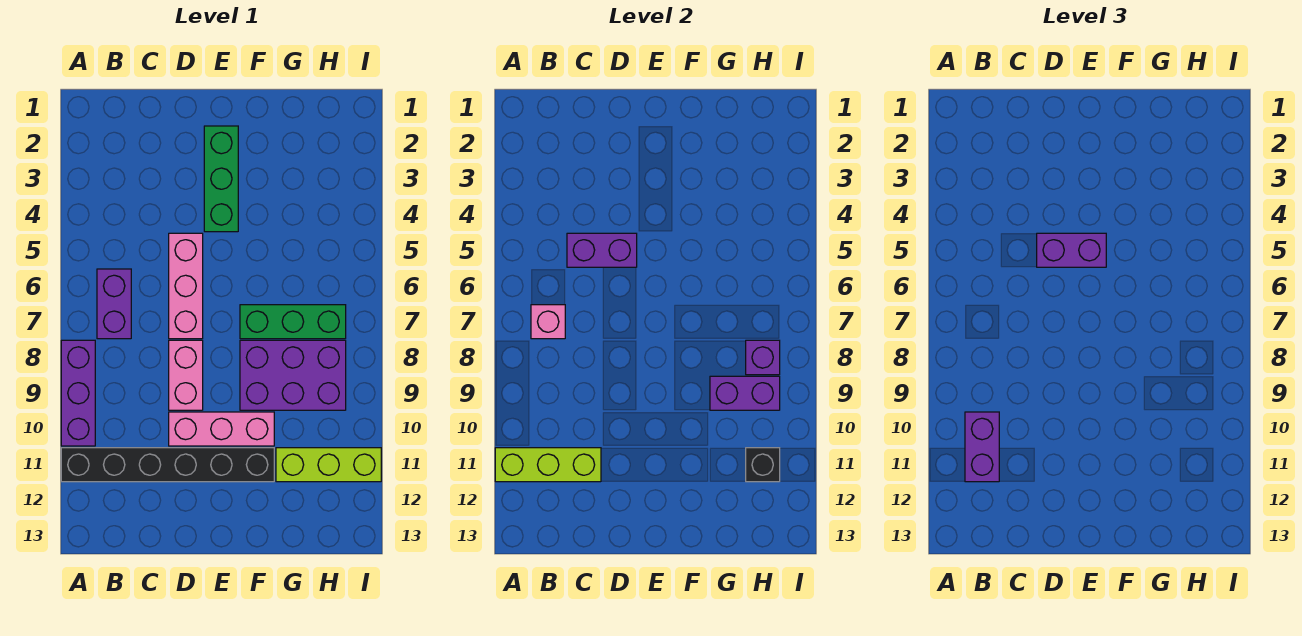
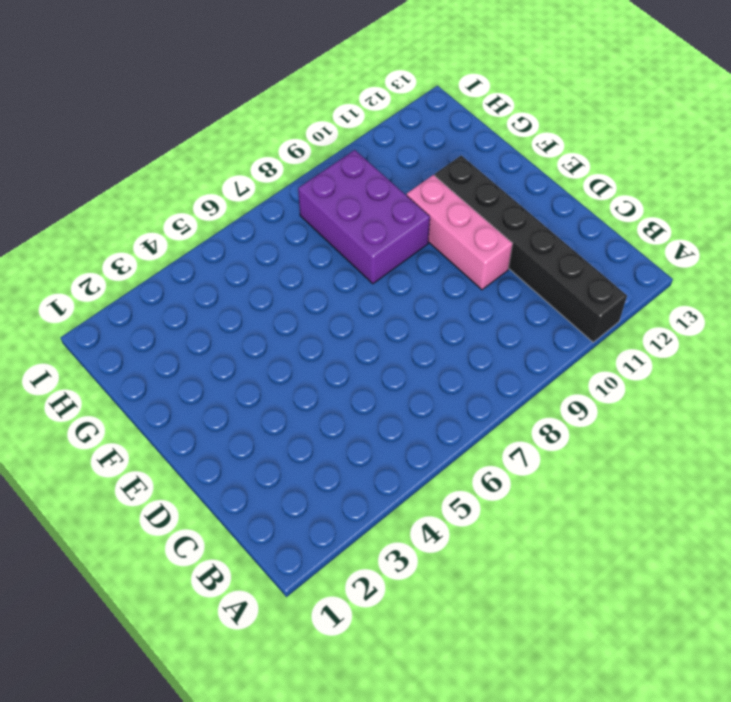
none -> purple 1x3 brick [61,340,95,446]
none -> purple 1x2 brick [97,269,131,339]
none -> pink 1x3 brick [169,233,203,339]

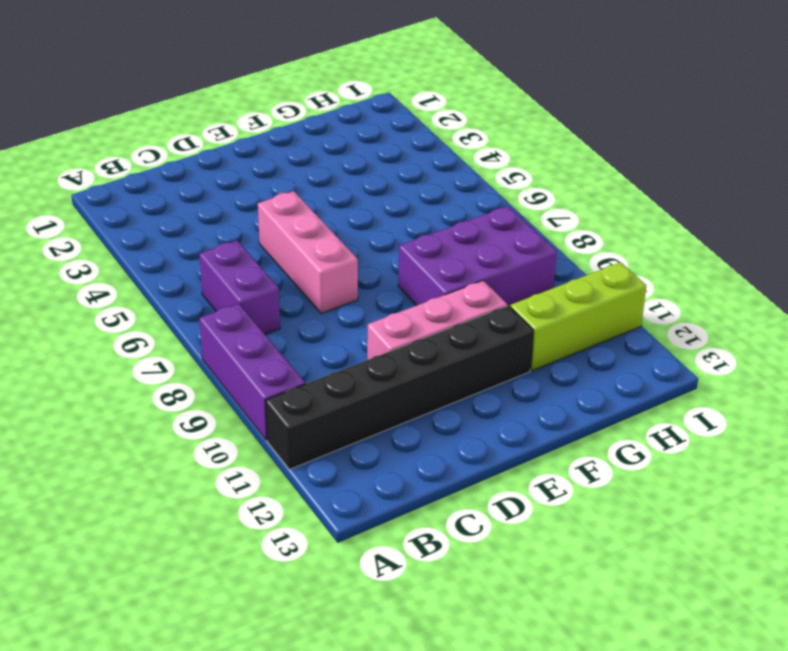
none -> pink 1x2 brick [169,340,203,410]
none -> green 1x3 brick [204,126,238,232]
none -> green 1x3 brick [240,305,346,339]

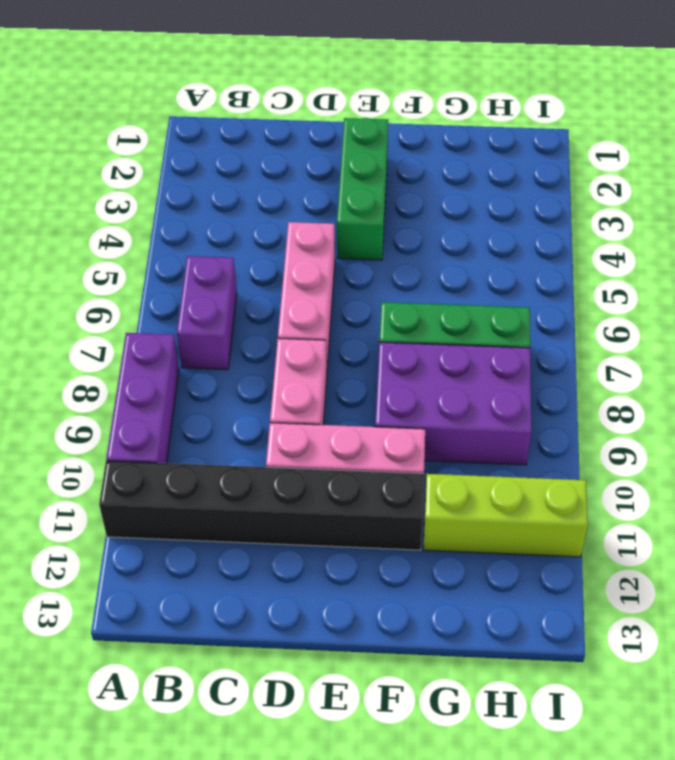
none -> lime 1x3 brick [495,448,601,482]
none -> pink 1x1 brick [531,305,565,339]
none -> purple 1x2 brick [567,233,637,267]

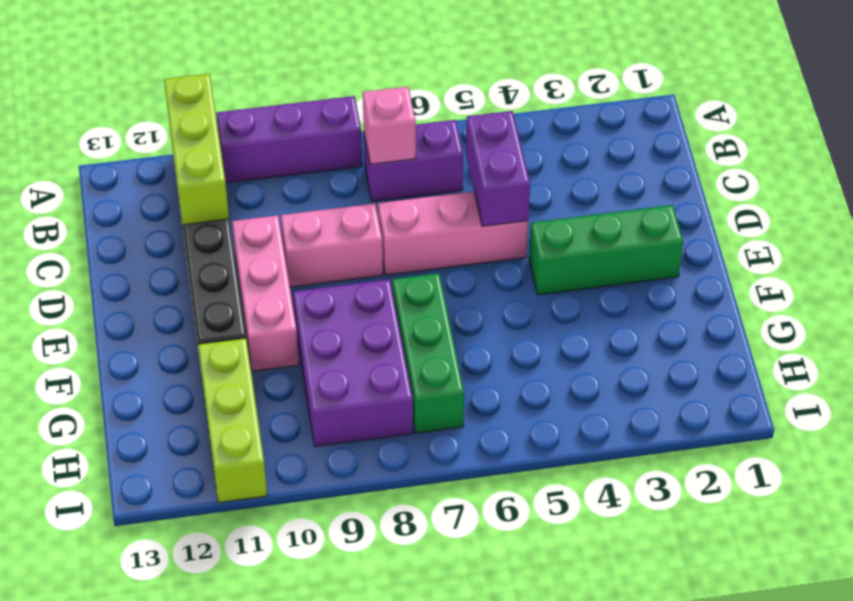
none -> purple 1x2 brick [710,376,780,410]
none -> purple 1x1 brick [746,340,780,375]
none -> black 1x1 brick [746,448,780,482]

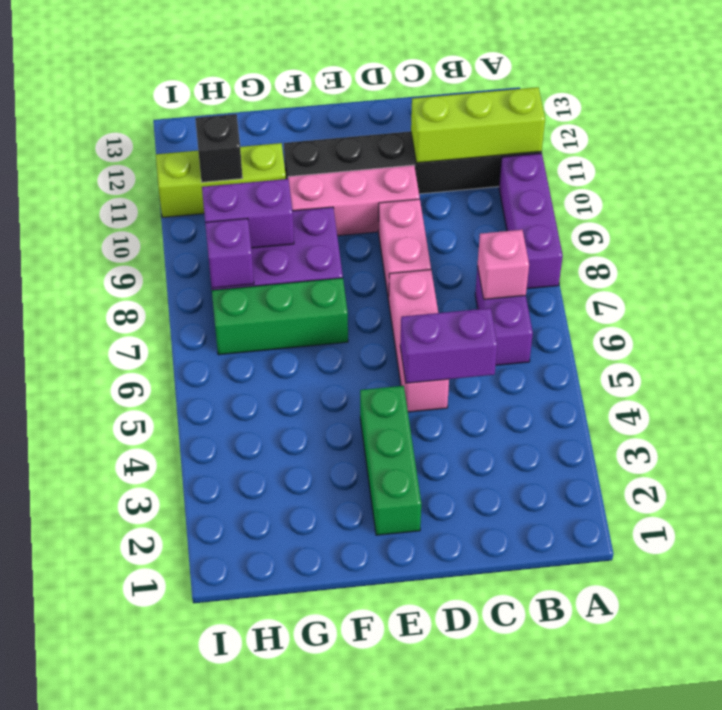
none -> purple 1x2 brick [965,412,999,482]
none -> purple 1x2 brick [1037,233,1106,267]

